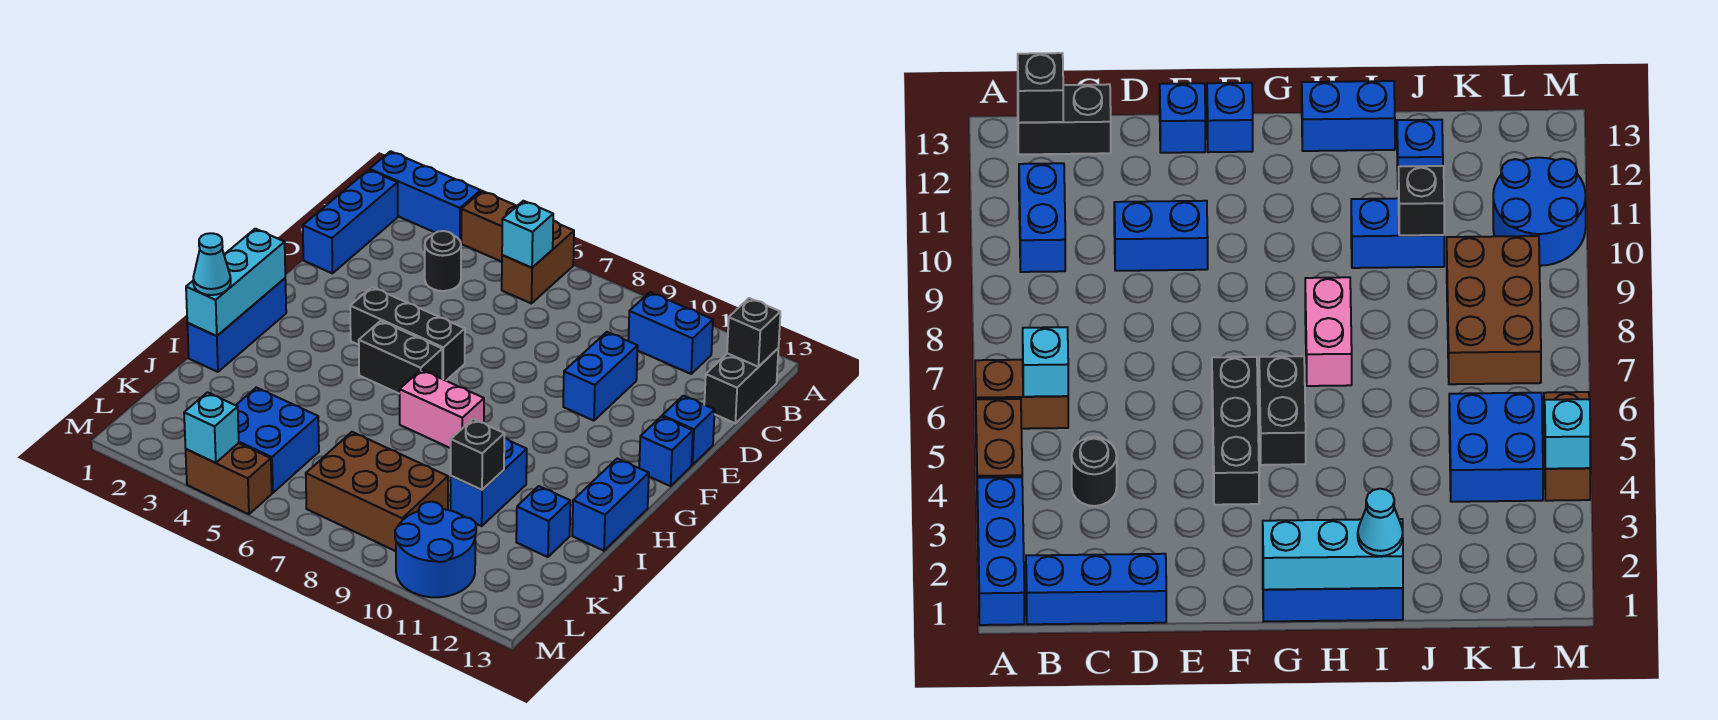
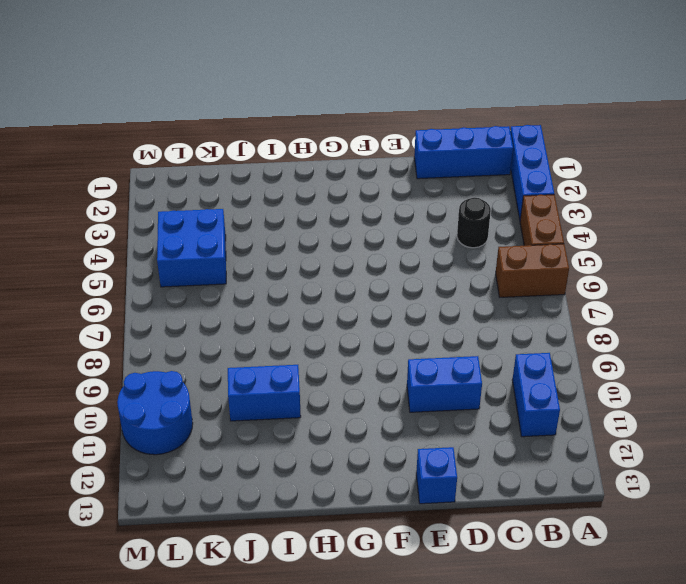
none -> black 1x2 brick [704,348,779,423]
none -> black 1x3 brick [350,287,465,381]
none -> blue 1x1 brick [639,416,693,486]

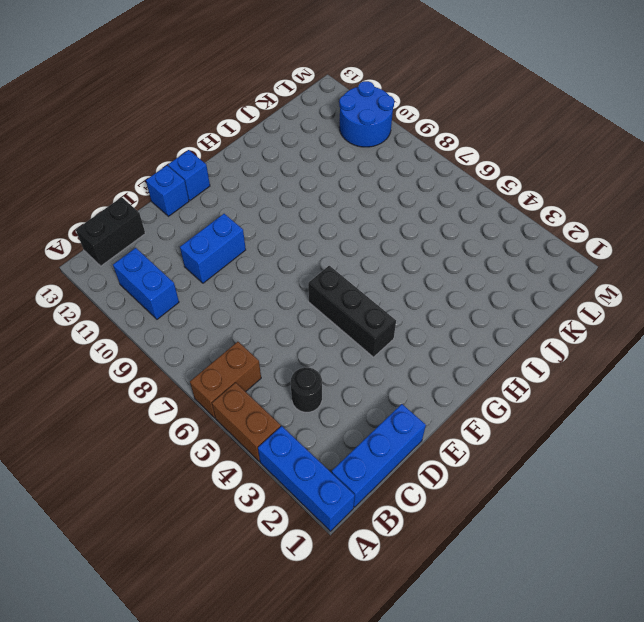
none -> blue 1x3 brick [187,278,286,372]
none -> black 1x2 brick [359,321,442,393]
none -> pink 1x2 brick [399,370,484,448]

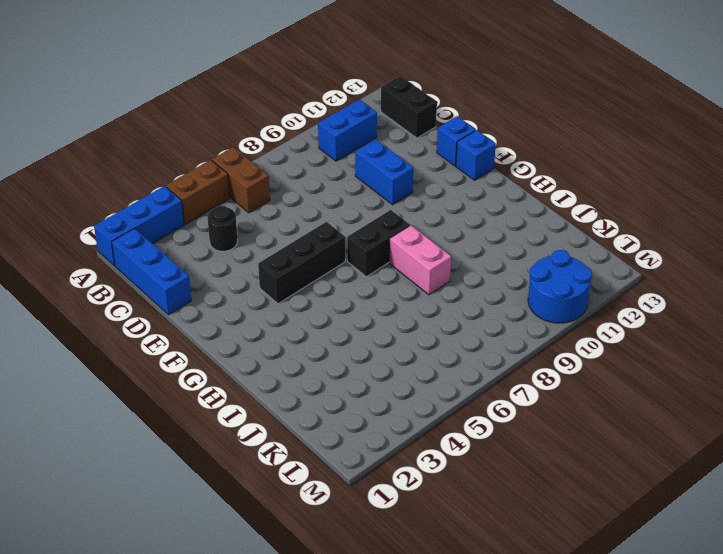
black 1x2 brick [347,210,410,277] -> black 1x2 brick moved to [359,321,442,393]
pink 1x2 brick [389,225,451,295] -> pink 1x2 brick turned to [399,370,484,448]
none -> blue 1x3 brick [187,278,286,372]
none -> blue 1x2 brick [572,459,649,551]
none -> blue 1x2 brick [451,438,527,526]

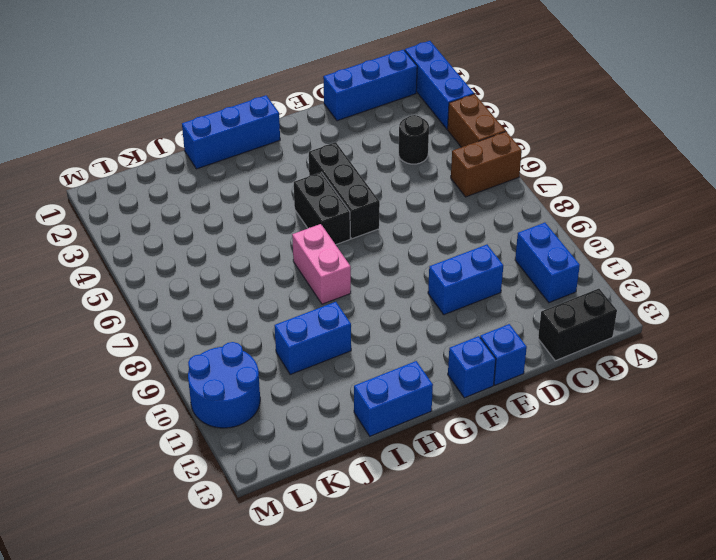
none -> blue 1x1 brick [516,486,570,557]
none -> blue 2x2 brick [236,387,319,493]
none -> brown 2x3 brick [306,432,448,551]

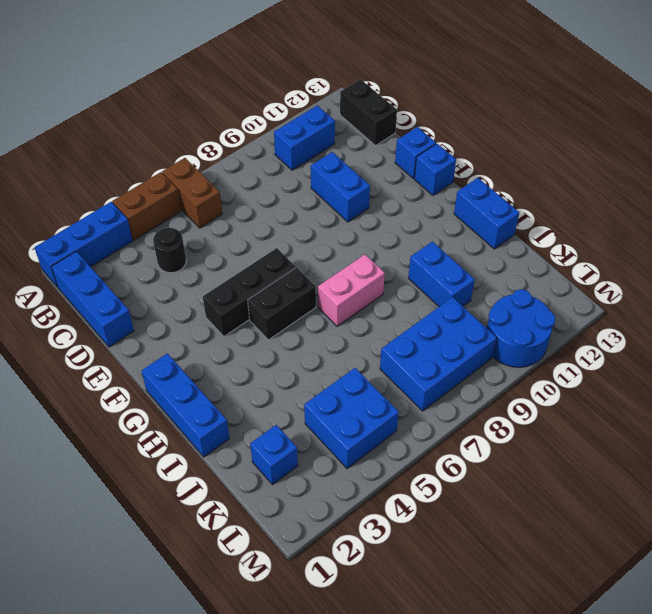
blue 1x1 brick [250,425,298,485] -> blue 1x1 brick moved to [516,486,570,557]
blue 2x3 brick [380,297,497,411] -> brown 2x3 brick [306,432,448,551]
none -> brown 1x2 brick [186,443,272,514]
none -> cyan 1x1 brick [502,201,553,268]
none -> black 1x1 brick [727,298,780,367]

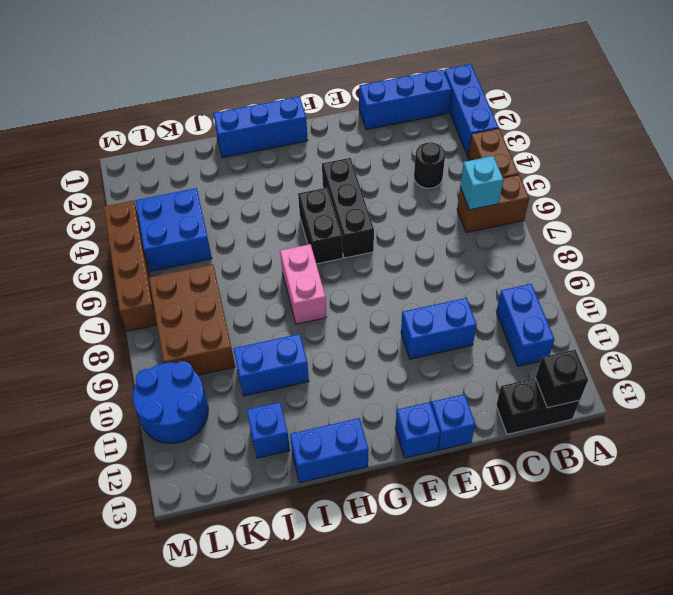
brown 1x4 brick [104,200,157,331] -> brown 1x2 brick [186,443,272,514]
none -> cyan 1x3 brick [186,229,285,336]
none -> black 1x1 brick [451,419,504,490]
none -> cyan 1x1 brick [184,392,239,463]

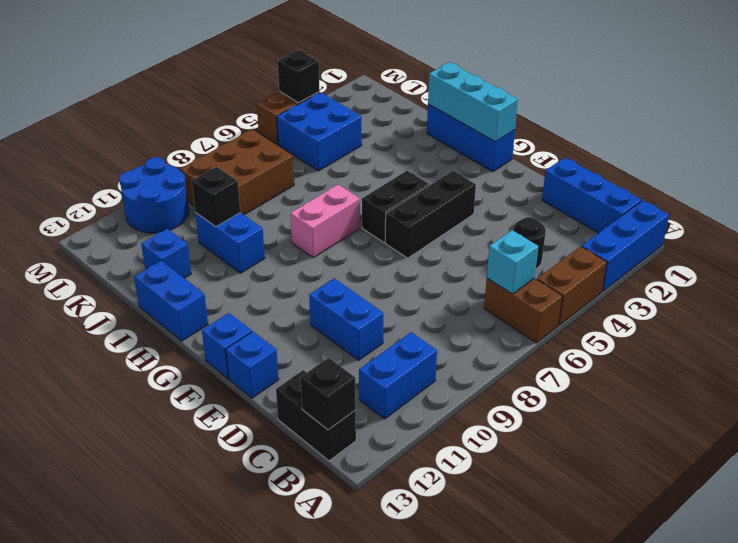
black 1x1 brick [278,50,320,103] -> cyan 1x1 brick [184,392,239,463]
none -> cyan 1x1 cone [193,233,231,295]

